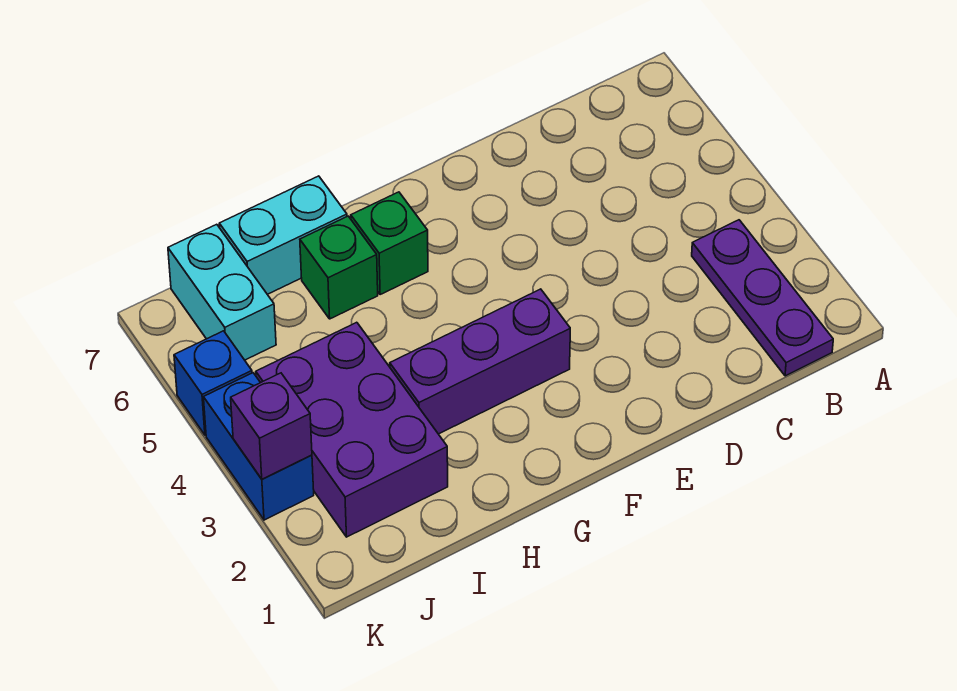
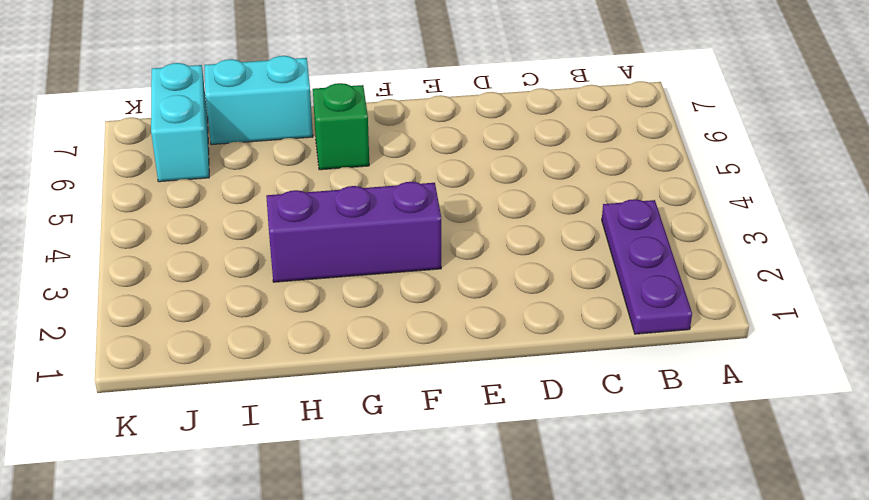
none -> green 1x1 brick [300,216,378,319]
none -> purple 2x3 brick [256,322,448,537]

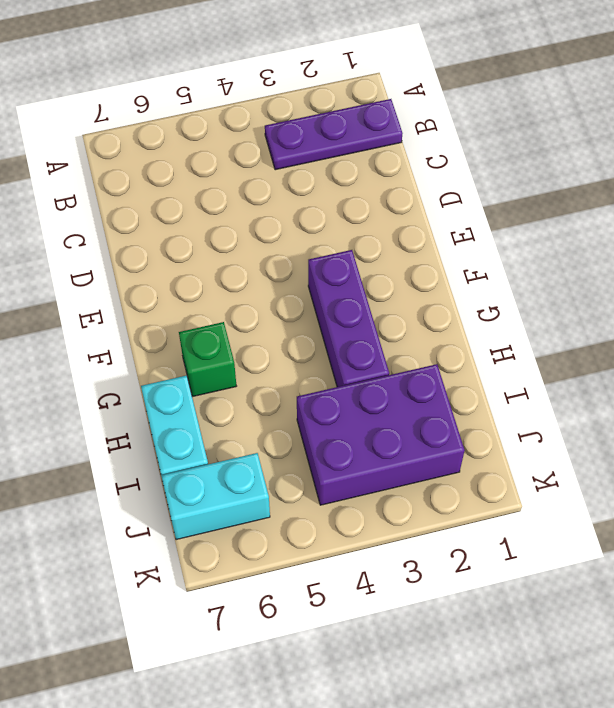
none -> green 1x1 brick [300,216,378,319]
none -> blue 1x2 brick [204,373,314,520]

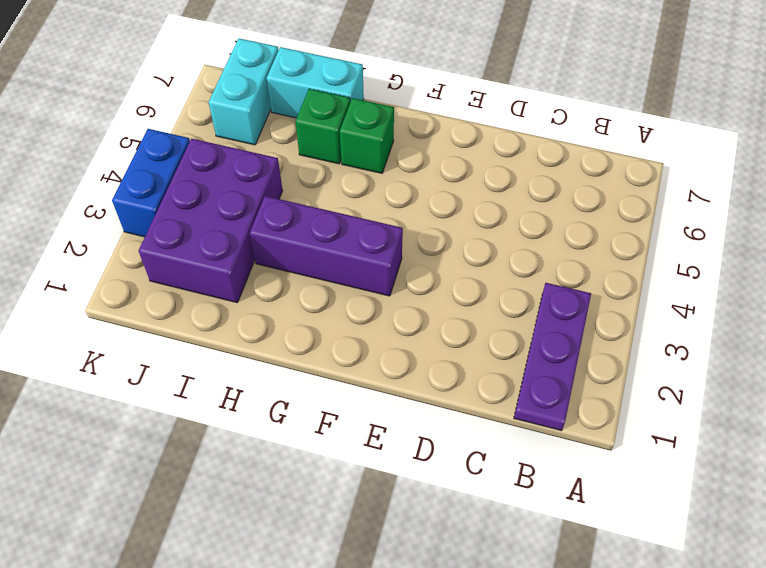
none -> blue 1x1 brick [174,331,252,435]
none -> purple 1x1 brick [231,373,312,479]

